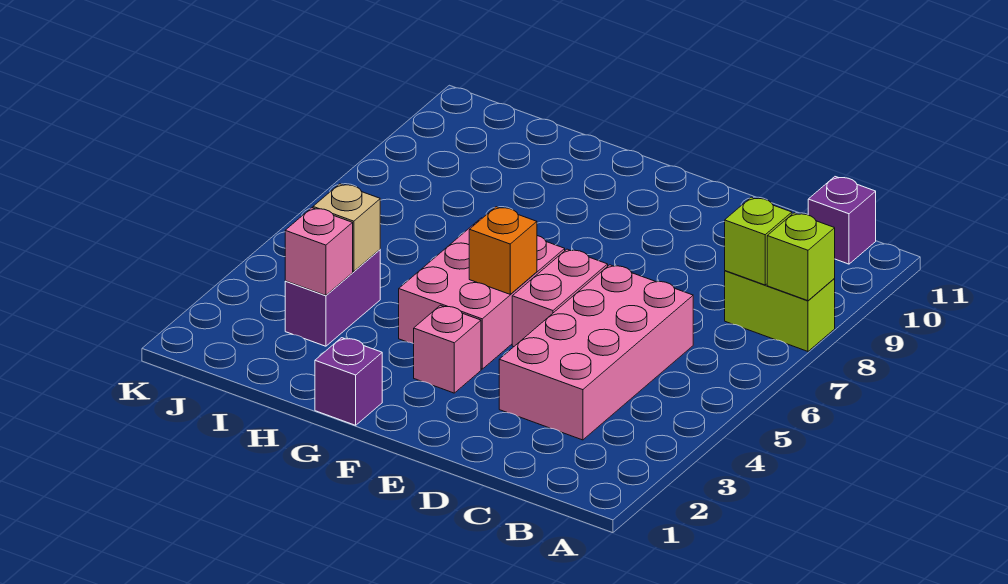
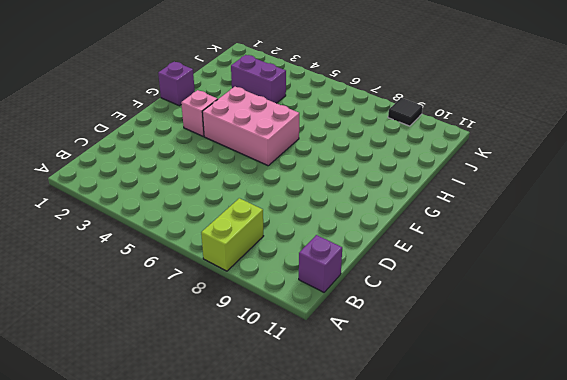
black 1x1 tile [388,98,423,126] -> none
none -> pink 2x4 brick [499,265,693,440]
none -> pink 1x2 brick [512,249,608,347]
none -> lime 1x1 brick [767,213,835,301]

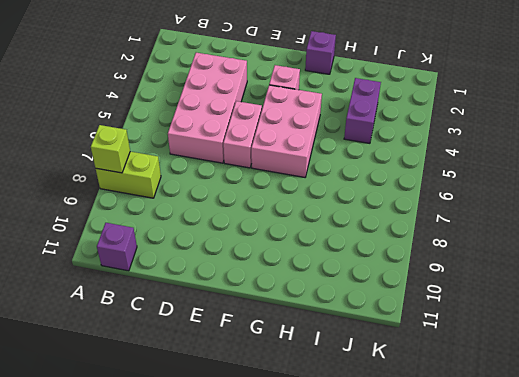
none -> lime 1x1 brick [725,197,792,285]
none -> orange 1x1 brick [469,207,537,294]
none -> pink 1x1 brick [285,208,353,295]

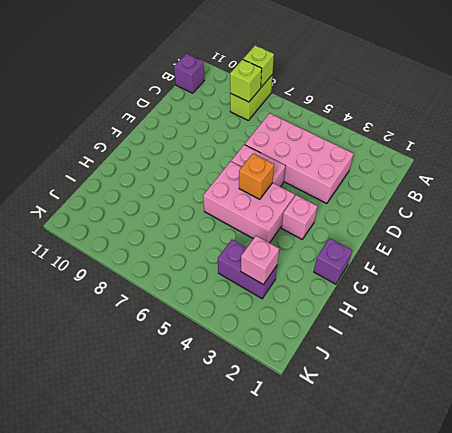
none -> tan 1x1 brick [313,184,380,272]

